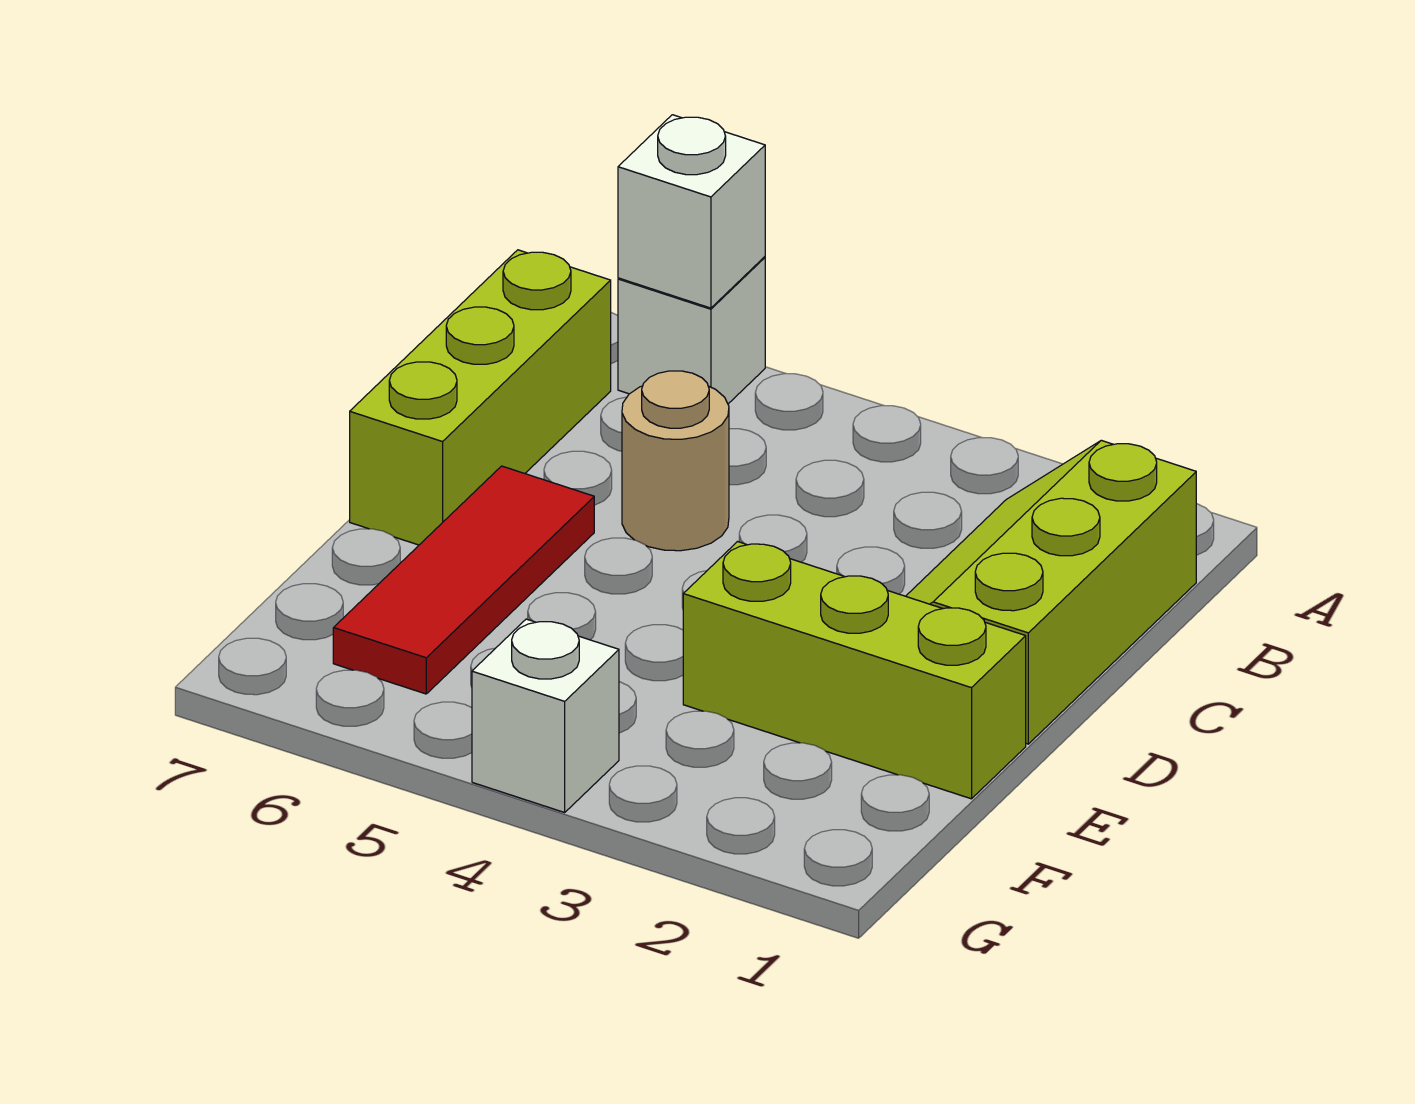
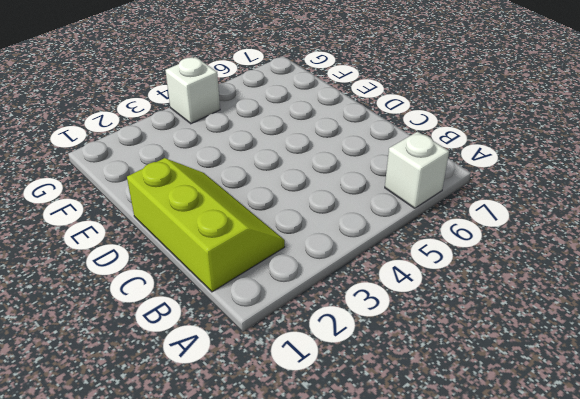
none -> lime 1x3 brick [350,250,611,545]
none -> tan 1x1 round brick [622,371,729,551]

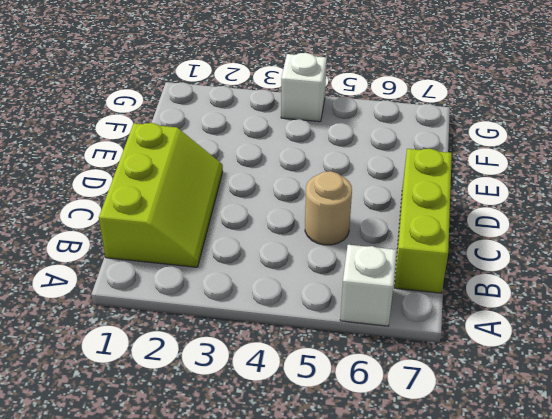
none -> red 1x3 tile [333,466,594,694]
none -> lime 1x3 brick [683,542,1026,799]

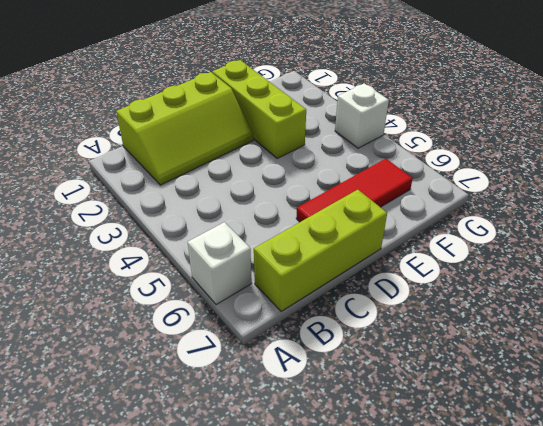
none -> tan 1x1 round brick [622,371,729,551]
none -> white 1x1 brick [618,115,765,308]

